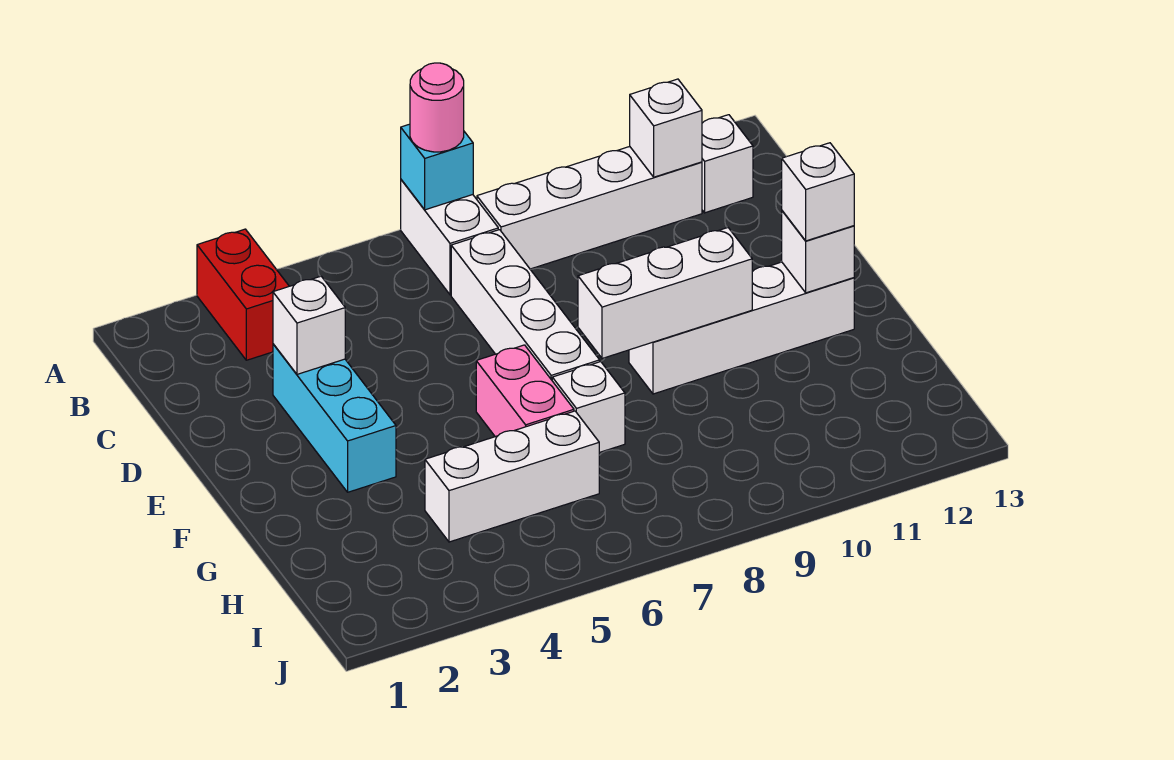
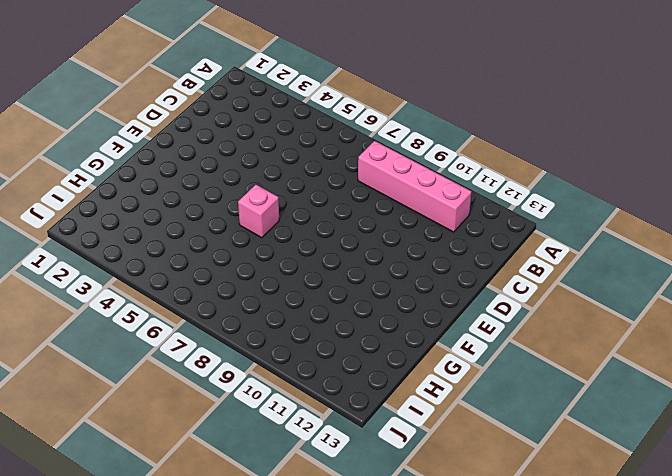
pink 1x4 brick [358,141,471,232] -> white 1x4 brick [477,147,702,269]
pink 1x1 brick [238,185,279,238] -> pink 1x2 brick [476,345,574,437]
none -> red 1x2 brick [197,229,289,360]
none -> white 1x2 brick [401,180,498,295]
none -> white 1x1 brick [702,115,753,213]

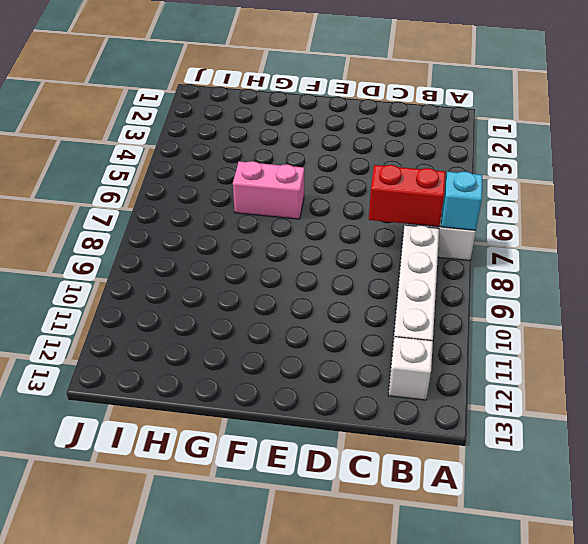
red 1x2 brick [369,165,445,227] -> red 1x2 brick moved to [197,229,289,360]
none -> white 1x4 brick [451,230,600,380]
none -> cyan 1x3 brick [273,344,396,492]
none -> white 1x4 brick [629,262,854,394]

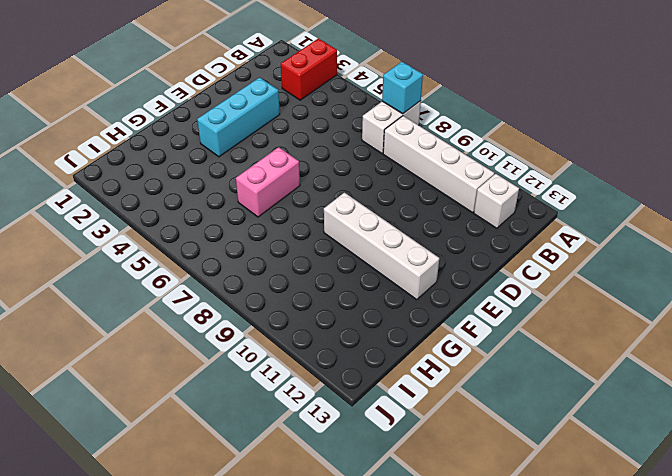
none -> white 1x4 brick [451,230,600,380]
none -> white 1x1 brick [552,362,625,453]
none -> white 1x3 brick [425,411,599,542]

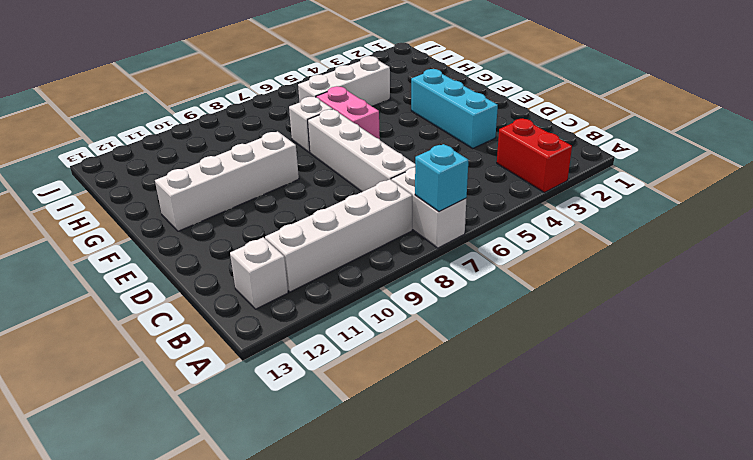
none -> white 1x1 brick [630,79,702,177]
none -> white 1x1 brick [273,276,345,374]
none -> white 1x3 brick [578,228,752,358]

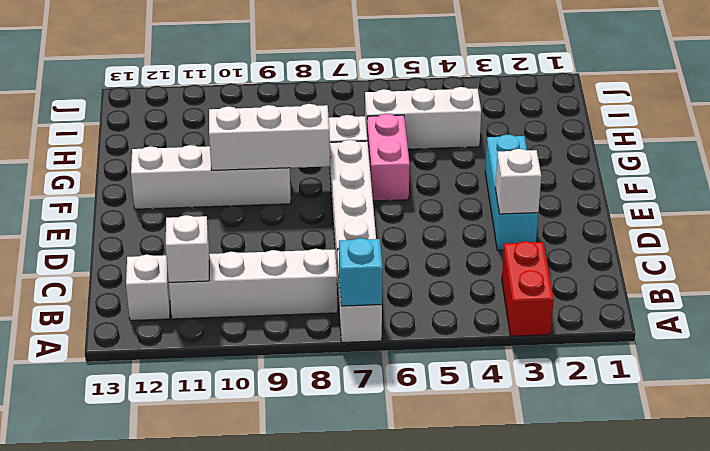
none -> white 1x1 brick [782,211,854,293]
none -> pink 1x1 round brick [410,63,464,152]
none -> white 1x1 brick [782,143,854,241]

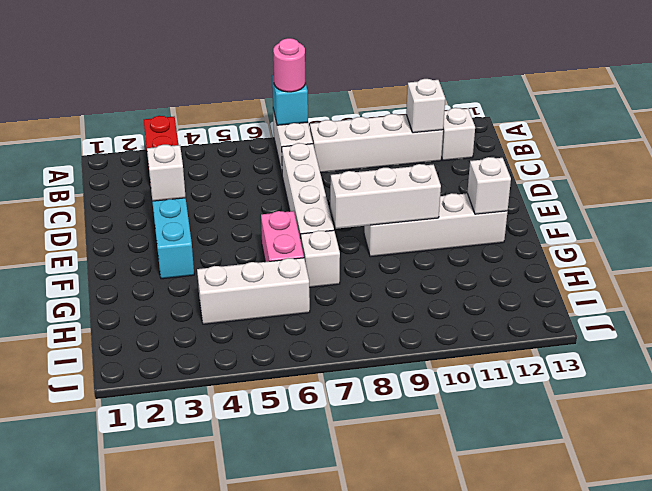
none -> white 1x1 brick [782,143,854,241]

